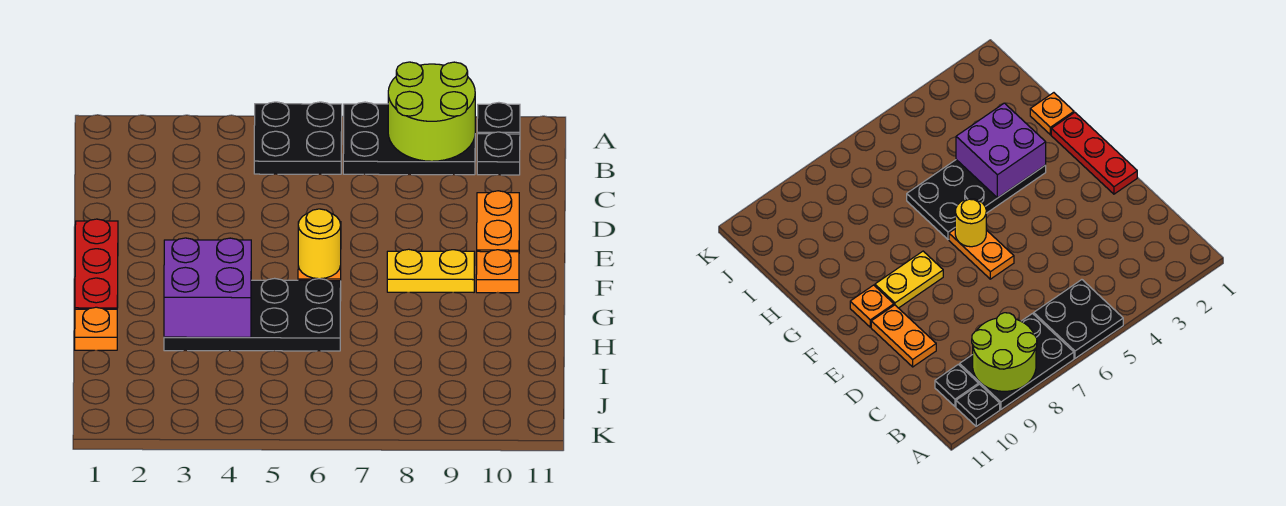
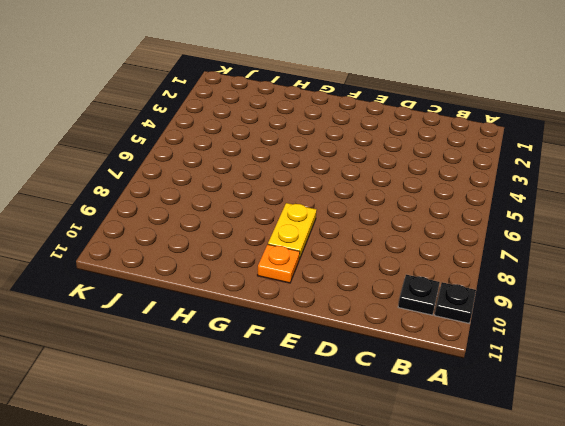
none -> black 2x2 plate [254,102,342,174]
none -> black 2x3 plate [343,102,475,175]
none -> orange 1x2 plate [477,191,519,252]

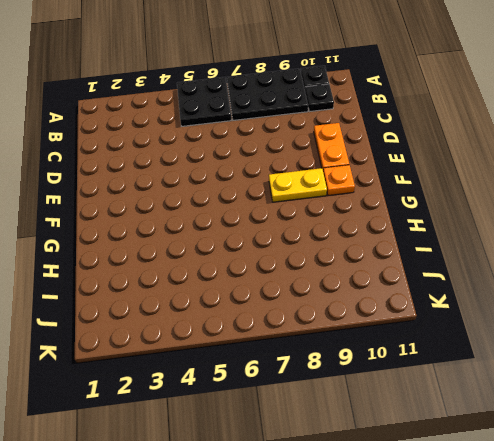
none -> red 1x3 plate [75,219,118,309]
none -> orange 1x2 plate [949,229,1014,279]
none -> black 2x4 plate [164,278,341,351]

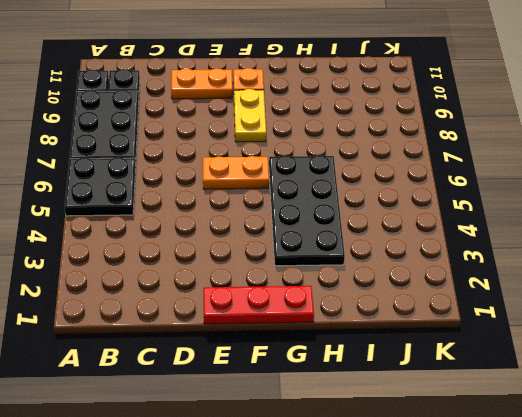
none -> orange 1x1 plate [75,307,117,350]
none -> lime 2x2 round brick [388,62,475,161]
none -> yellow 1x1 round brick [298,209,341,279]

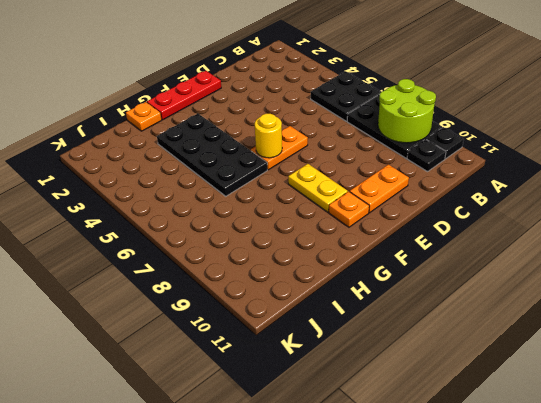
none -> purple 2x2 brick [164,238,251,337]

